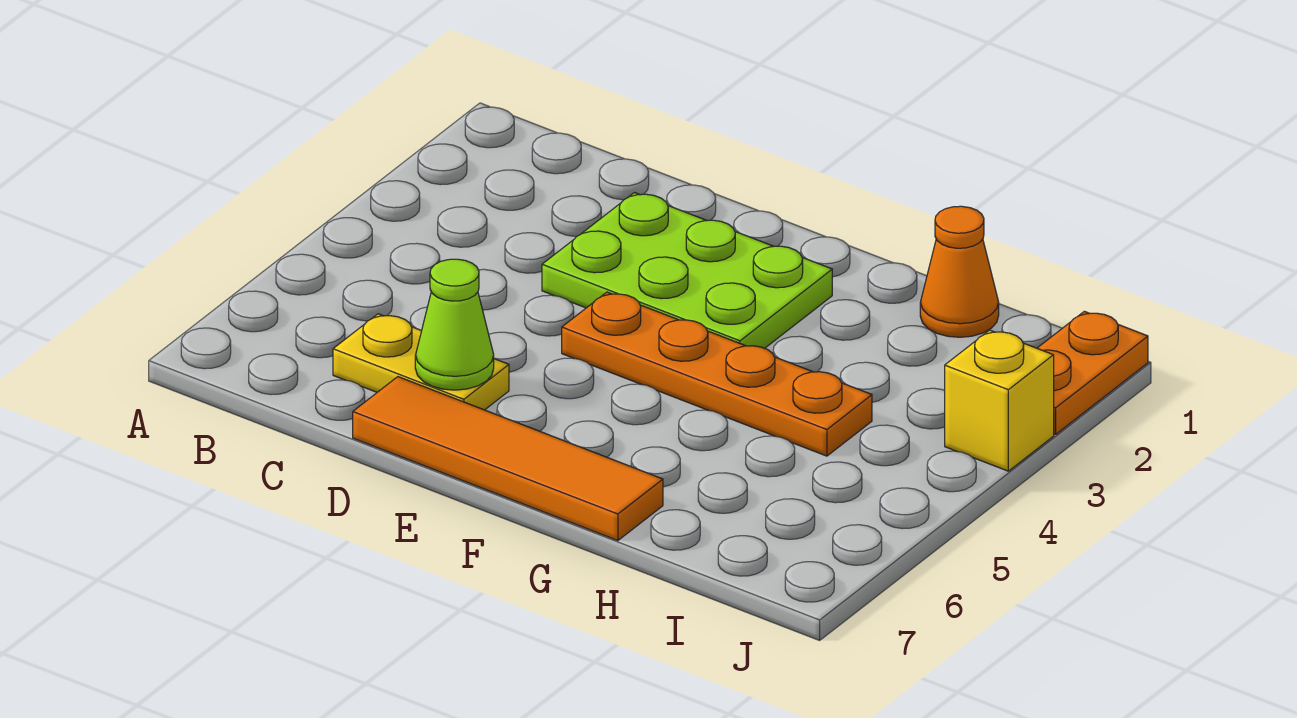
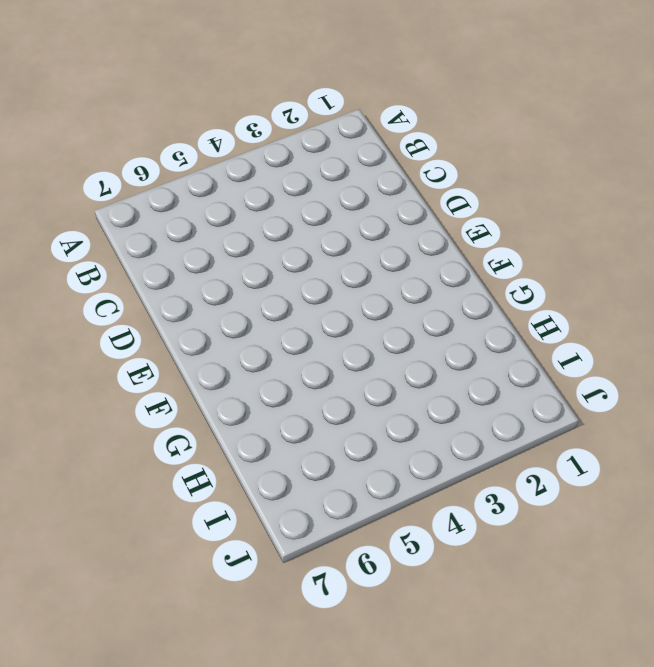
none -> yellow 1x2 plate [333,314,509,410]
none -> lime 2x3 plate [542,193,832,348]

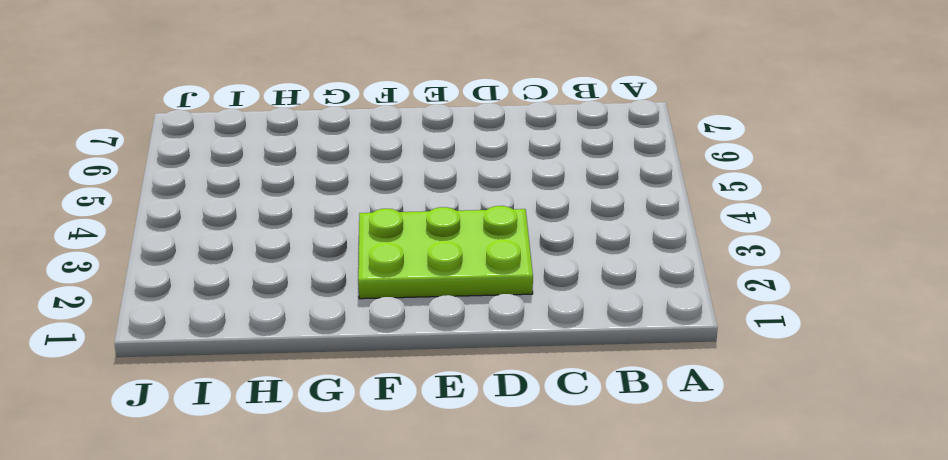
none -> yellow 1x2 plate [333,314,509,410]
none -> orange 1x4 tile [353,377,663,541]

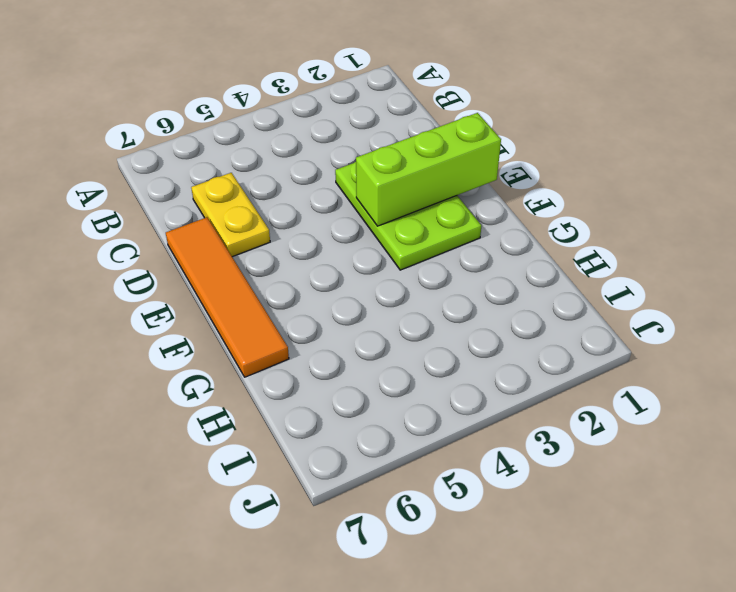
lime 1x3 brick [356,113,501,226] -> none
none -> orange 1x4 plate [562,292,872,456]
none -> orange 1x1 cone [920,206,999,337]

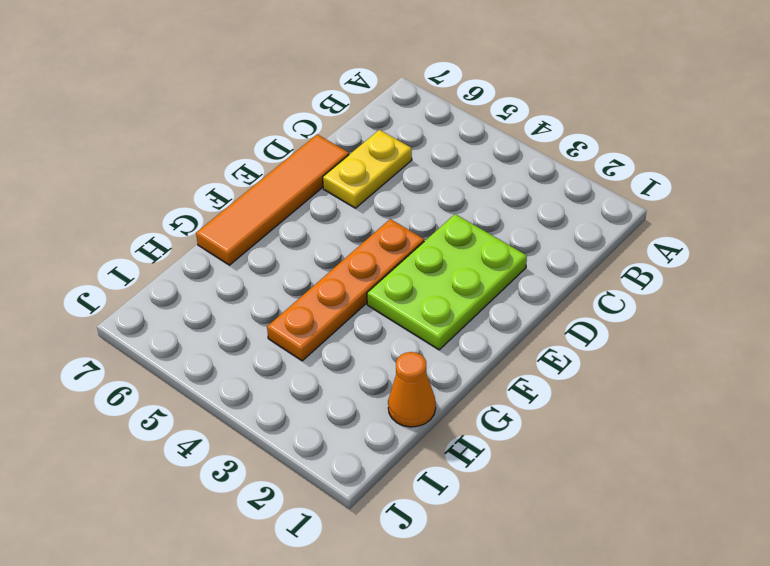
none -> orange 1x2 plate [1037,311,1148,434]
none -> yellow 1x1 brick [945,330,1054,471]

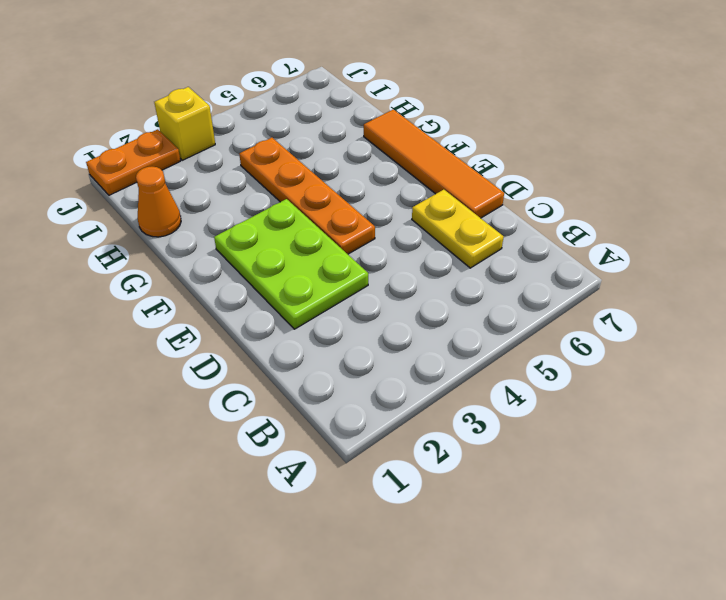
none -> lime 1x1 cone [415,259,494,390]

